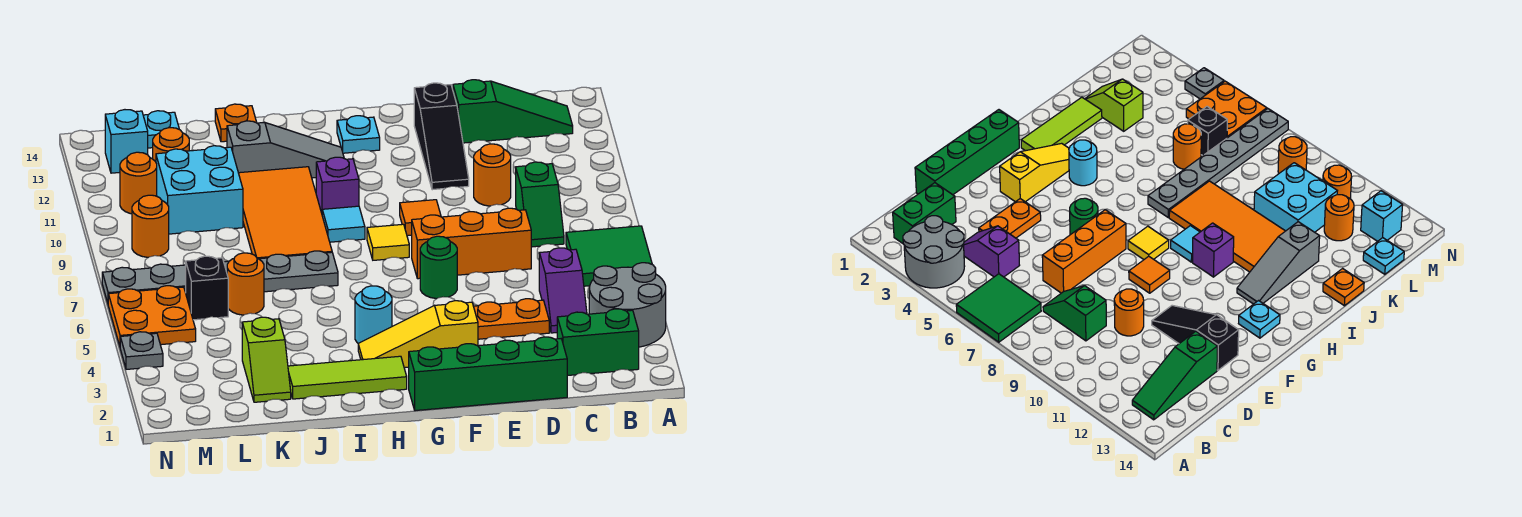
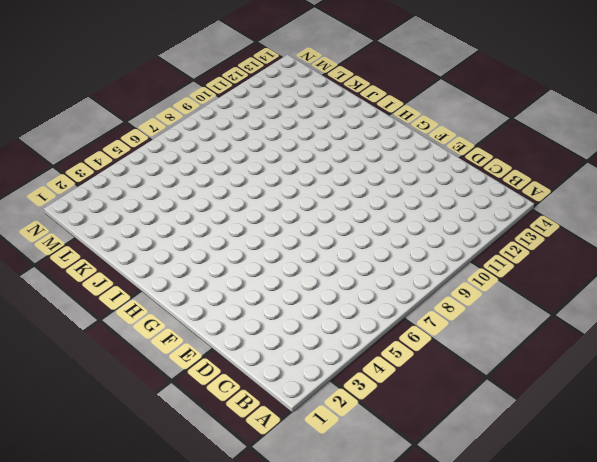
none -> grey 2x2 round brick [589,263,666,347]
none -> green 2x2 tile [566,226,652,286]
none -> green 1x2 brick [557,309,639,376]
none -> green 1x3 slope [453,80,573,143]

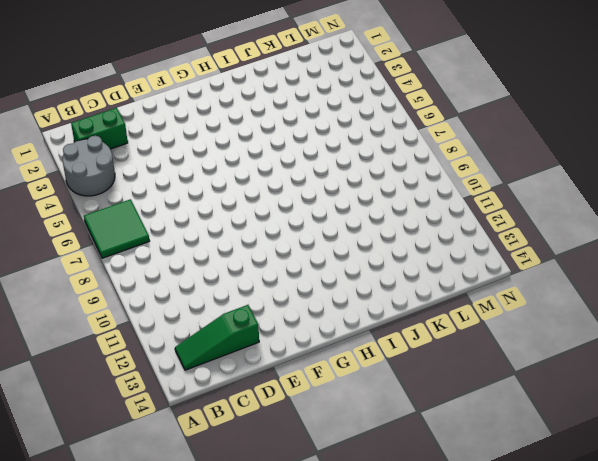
none -> purple 1x2 slope [539,248,587,333]
none -> green 1x2 slope [516,162,564,247]
none -> green 1x4 brick [409,337,567,411]
none -> orange 1x2 plate [473,299,549,339]

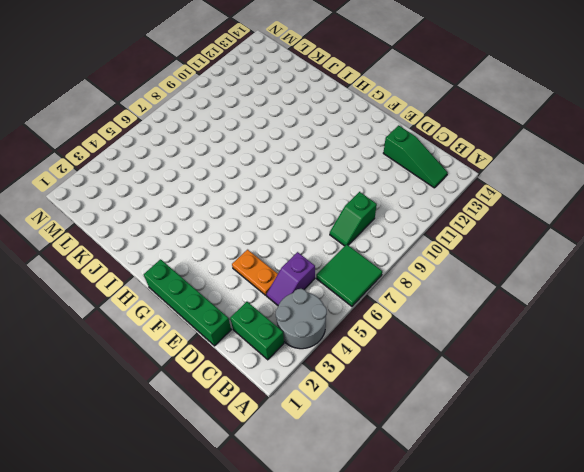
none -> orange 1x3 brick [412,208,531,279]
none -> orange 1x1 round brick [474,144,511,206]
none -> black 1x3 slope [414,83,469,190]
none -> yellow 1x3 slope [358,301,478,368]

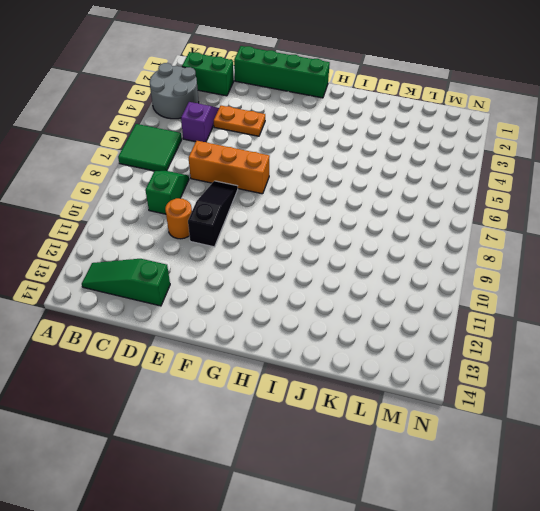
black 1x3 slope [188,181,238,247] -> black 1x3 slope moved to [414,83,469,190]
none -> yellow 1x3 slope [358,301,478,368]
none -> green 1x1 round brick [420,236,457,299]
none -> orange 1x1 tile [400,200,441,236]
none -> yellow 1x1 tile [367,224,409,260]

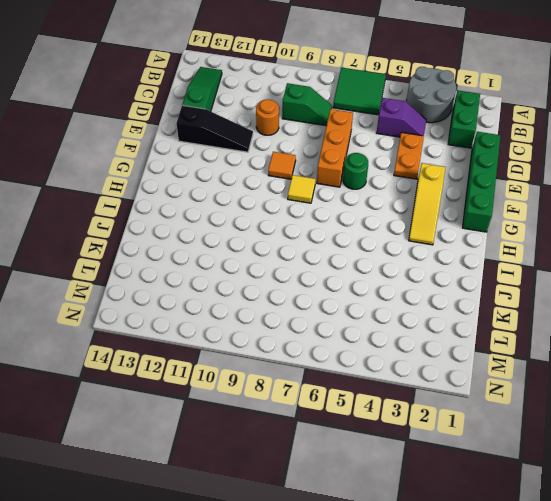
none -> cyan 1x1 plate [337,116,380,153]
none -> lime 1x3 tile [288,356,407,399]
none -> cyan 1x1 round brick [355,286,392,343]
none -> cyan 1x1 tile [322,206,365,242]

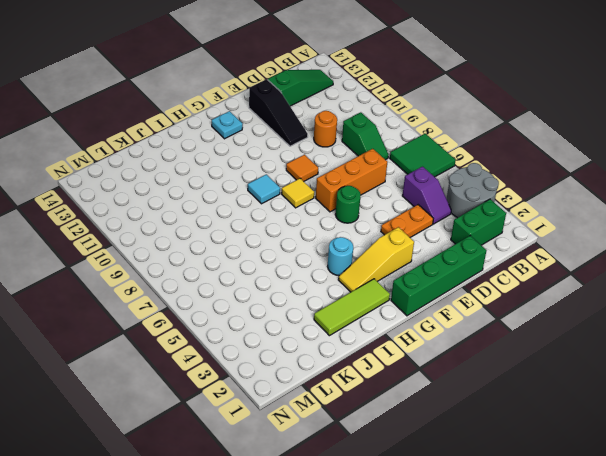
none -> purple 1x1 brick [316,157,359,213]
none -> grey 1x3 slope [227,121,344,178]
none -> grey 1x6 plate [102,251,338,303]
none -> orange 2x4 tile [239,167,332,259]

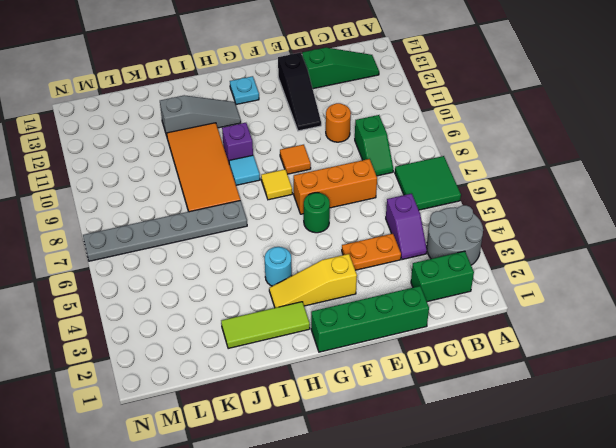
none -> orange 1x1 plate [215,104,257,142]
none -> lime 1x2 slope [242,317,291,402]
none -> orange 1x1 round brick [227,253,264,315]
none -> cyan 2x2 brick [156,146,243,234]

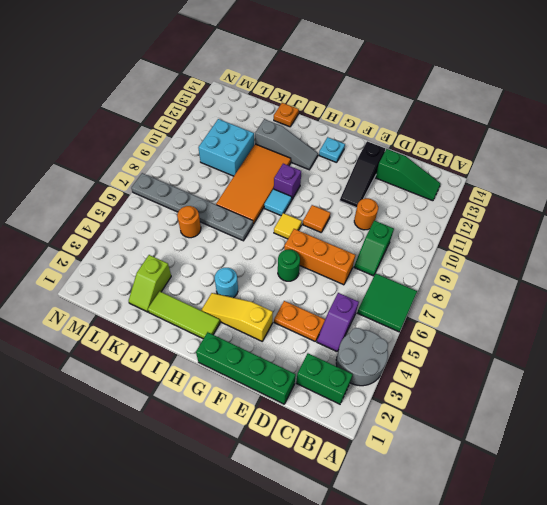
none -> black 1x1 brick [186,256,228,320]
none -> orange 1x1 round brick [153,128,189,162]
none -> cyan 1x1 plate [143,111,179,148]
none -> orange 2x2 plate [108,286,196,346]

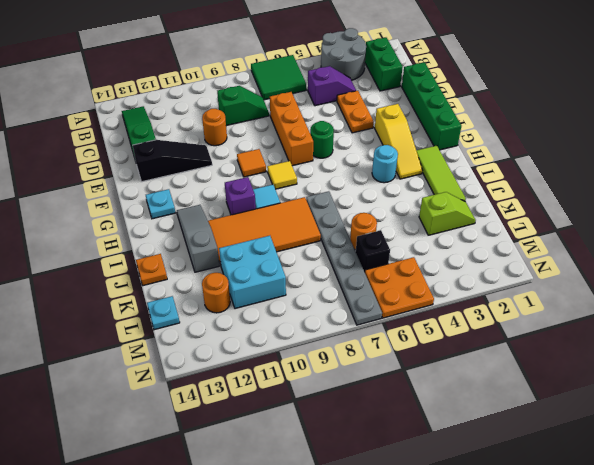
none -> orange 1x1 round brick [132,195,169,257]
none -> orange 1x1 round brick [120,152,157,214]
none -> cyan 1x1 brick [105,110,148,173]
none -> grey 1x1 plate [120,332,163,369]

